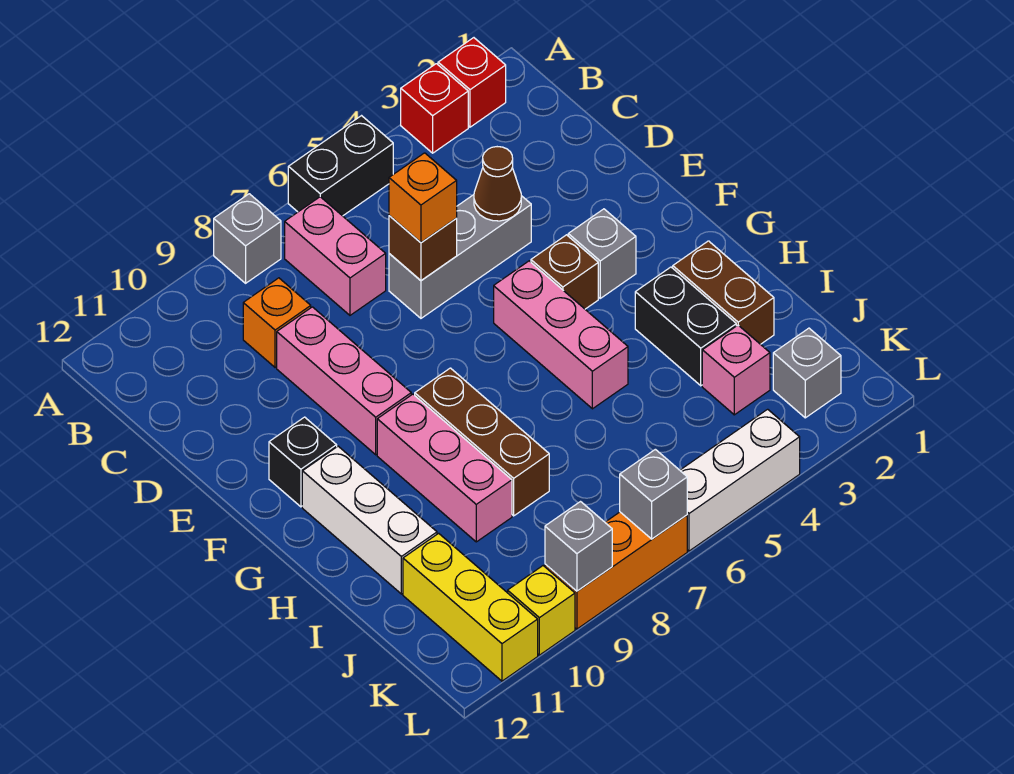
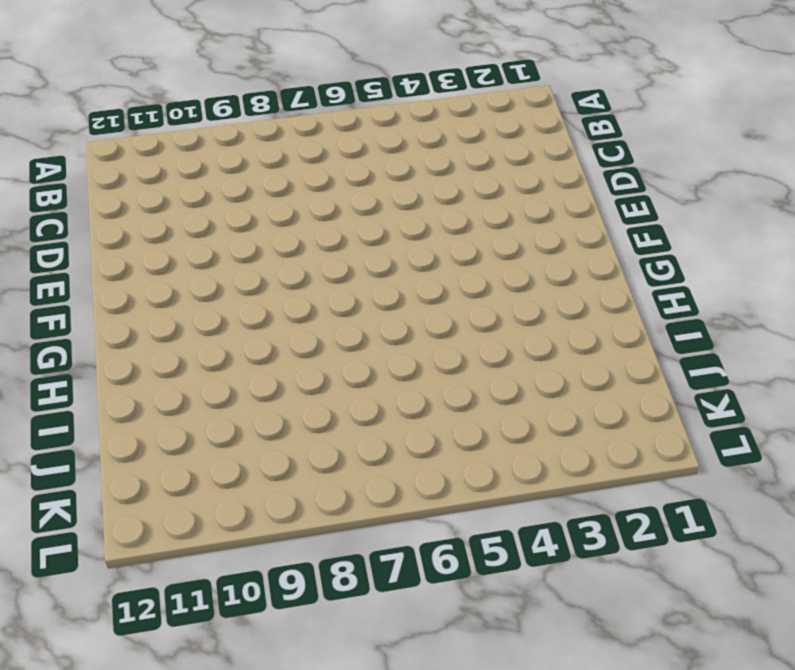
none -> red 1x1 brick [438,38,506,127]
none -> red 1x1 brick [401,64,468,153]
none -> black 1x2 brick [288,116,393,216]

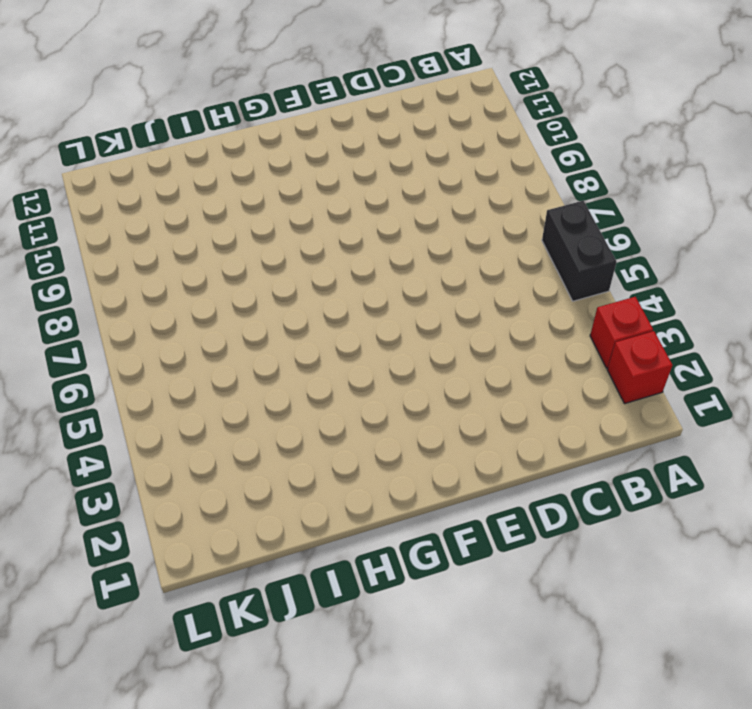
none -> grey 1x1 brick [214,194,281,283]
none -> pink 1x2 brick [285,197,386,315]
none -> orange 1x1 brick [243,278,311,368]

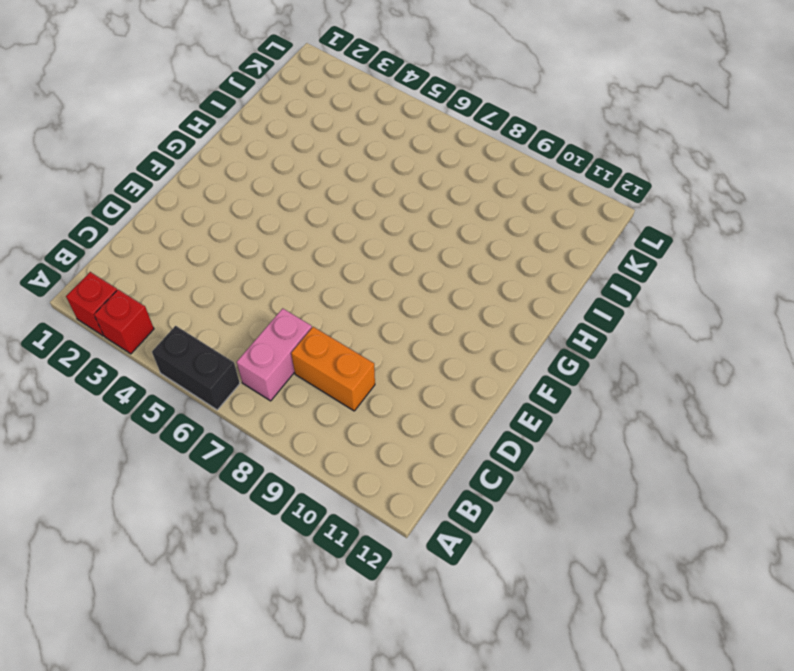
orange 1x2 brick [291,327,375,411] -> orange 1x1 brick [243,278,311,368]
none -> grey 1x1 brick [214,194,281,283]
none -> grey 1x3 brick [389,195,531,318]
none -> pink 1x3 brick [277,307,411,455]

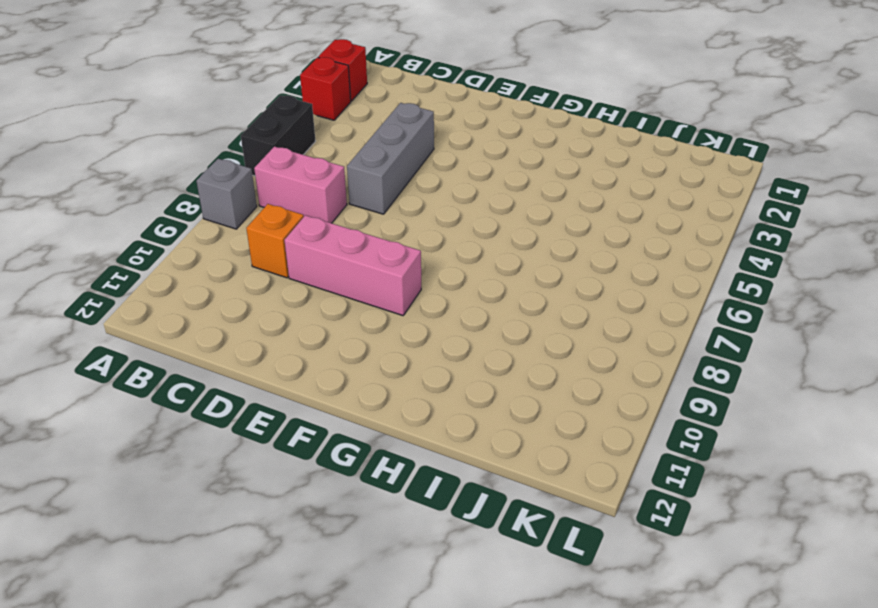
none -> grey 1x1 brick [568,209,636,298]
none -> brown 1x1 brick [531,235,598,309]
none -> pink 1x3 brick [494,261,628,409]

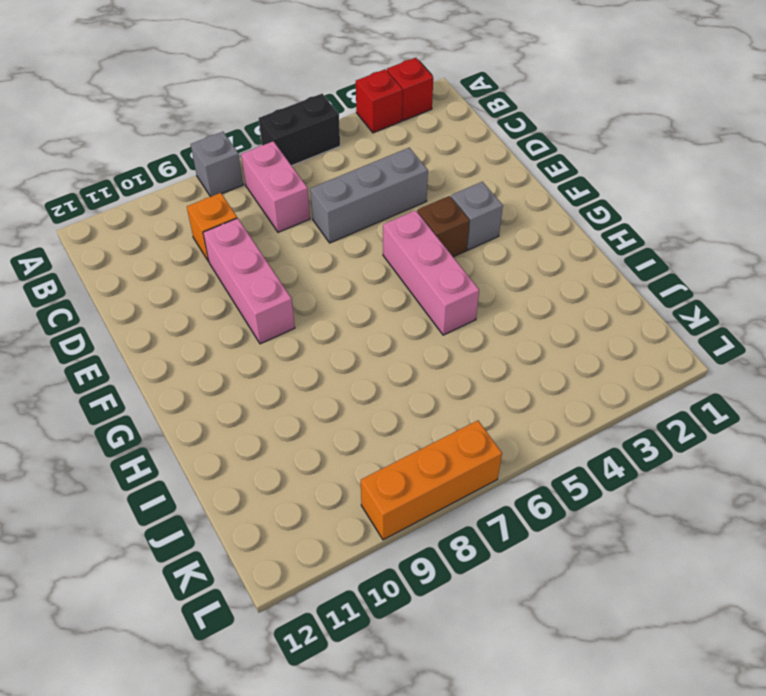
none -> black 1x1 brick [269,417,337,507]
none -> brown 1x3 brick [415,368,549,516]
none -> pink 1x3 brick [377,394,512,542]

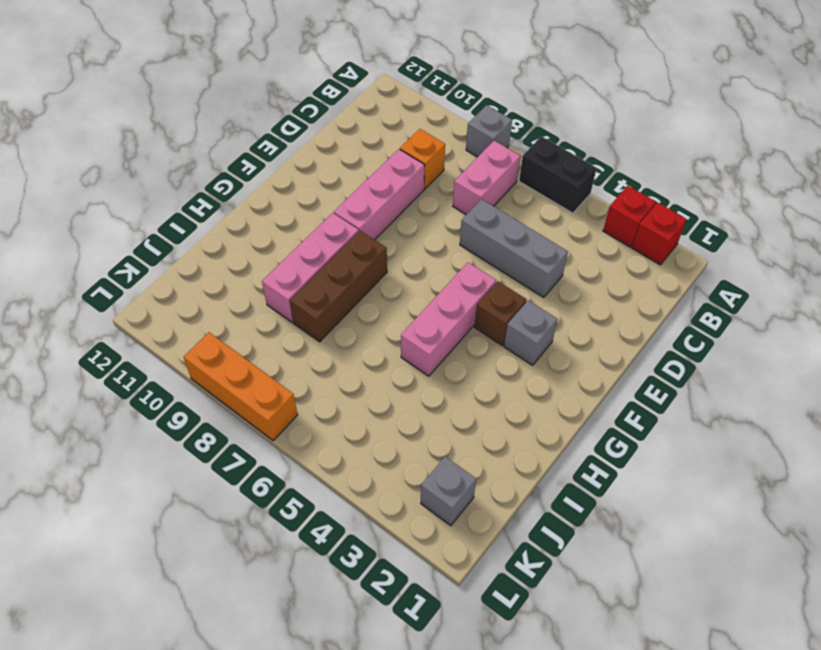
none -> black 1x1 brick [269,417,337,507]
none -> white 1x3 brick [302,446,437,594]
none -> brown 1x2 brick [673,241,774,344]

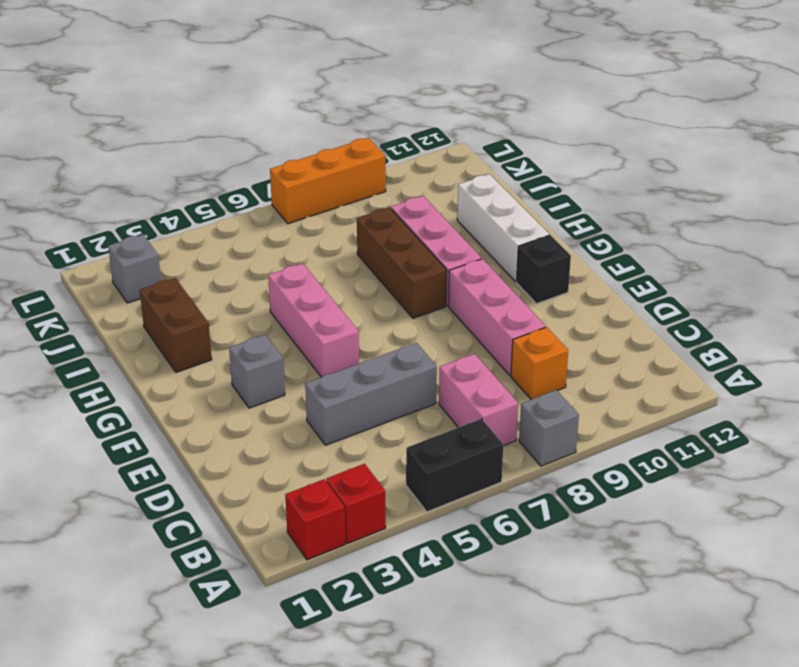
none -> brown 1x1 brick [531,235,598,309]
none -> black 1x2 brick [635,267,736,386]
none -> pink 1x1 brick [702,325,770,415]

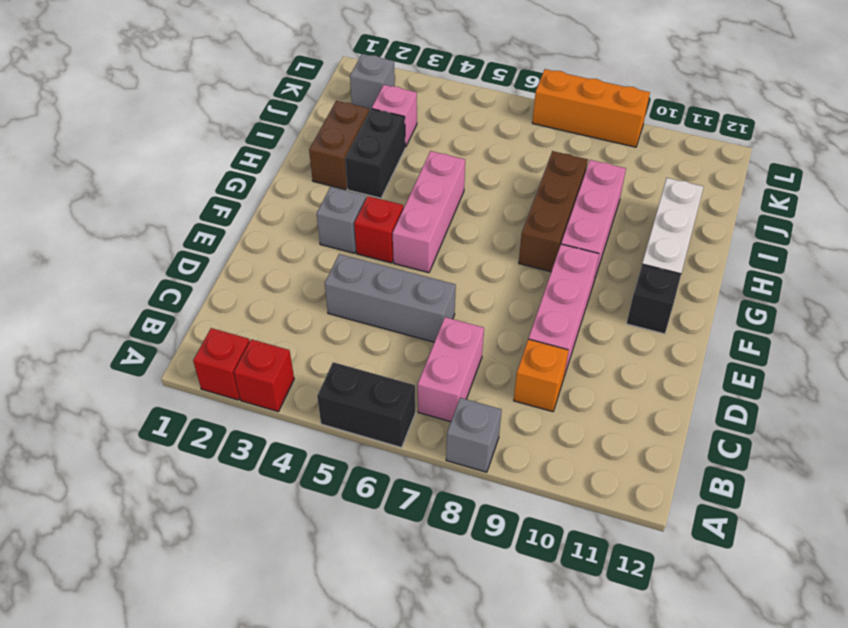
red 1x1 brick [354,196,403,263] -> brown 1x1 brick [531,235,598,309]
none -> yellow 1x3 brick [403,533,538,681]
none -> white 1x3 brick [680,409,800,551]
none -> yellow 1x1 brick [508,566,575,655]

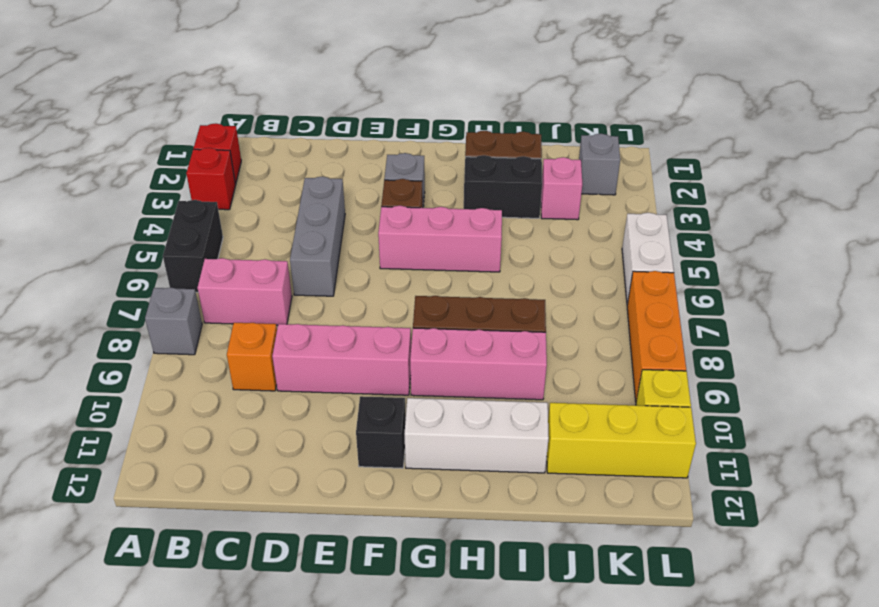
white 1x2 brick [622,213,674,304] -> white 1x3 brick [680,409,800,551]
none -> brown 1x1 cone [474,147,521,221]
none -> brown 1x1 brick [389,216,457,280]
none -> grey 1x1 brick [620,449,687,539]

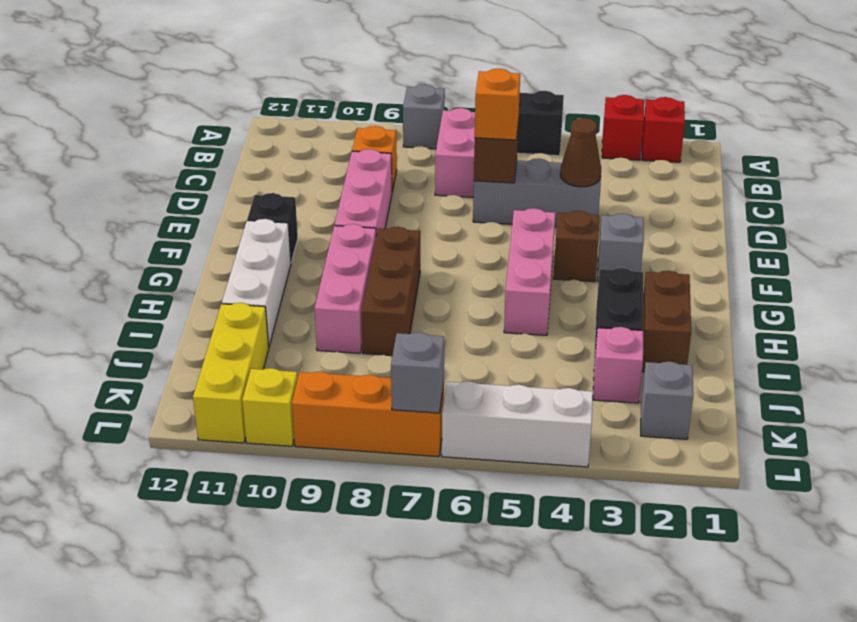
none -> grey 1x1 brick [545,502,612,591]

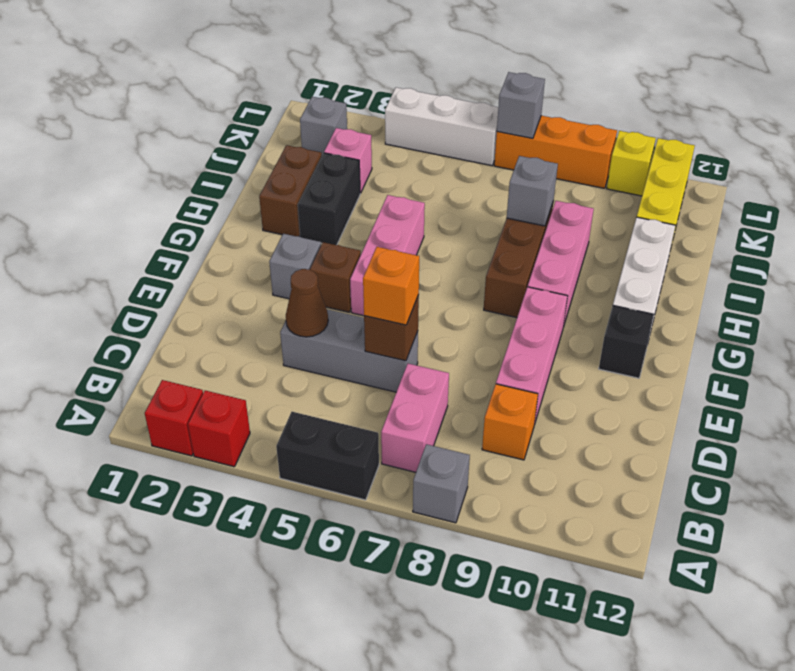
grey 1x1 brick [507,156,558,226] -> grey 1x1 brick moved to [545,502,612,591]

